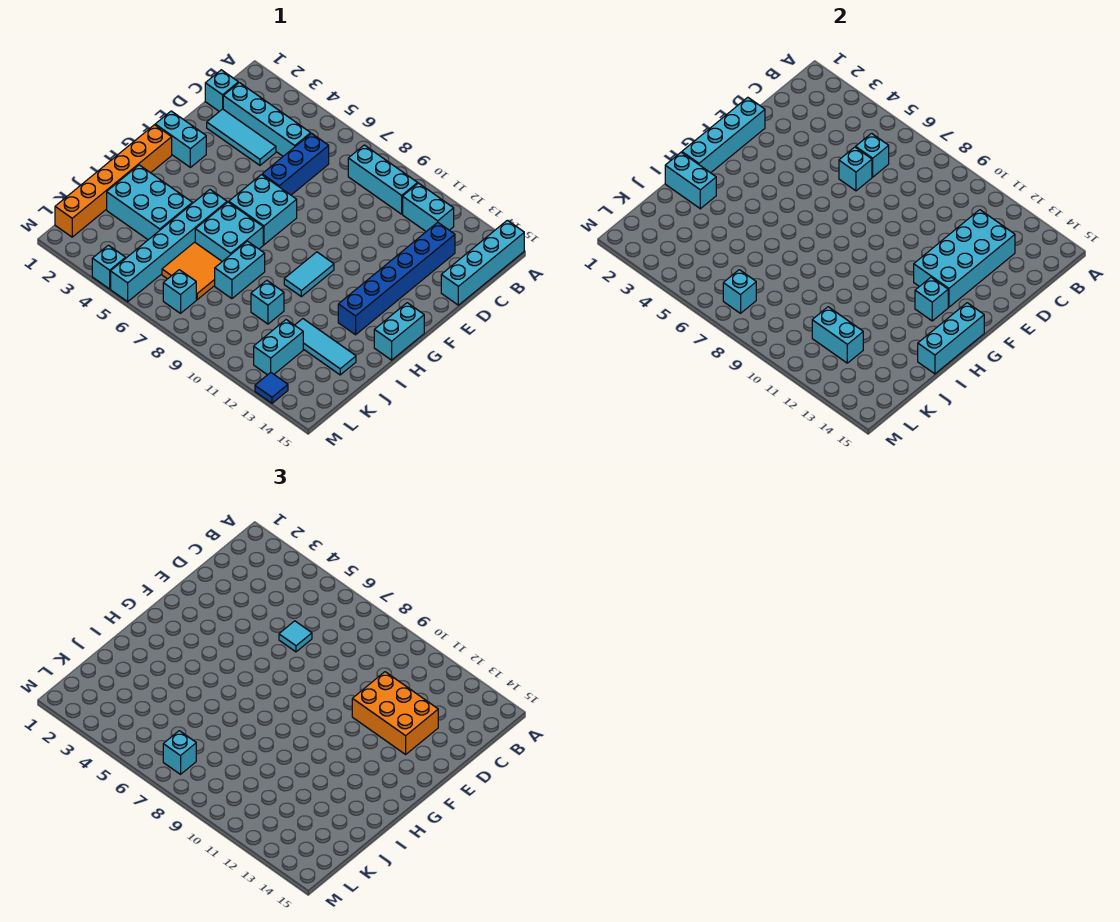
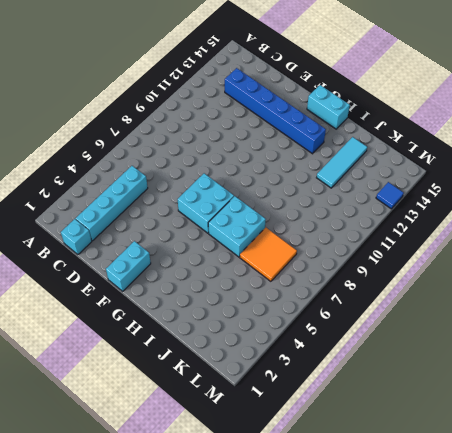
none -> cyan 1x4 brick [441,220,524,305]
none -> cyan 1x3 brick [348,145,418,214]
none -> cyan 1x2 brick [403,183,454,231]
none -> blue 1x3 brick [262,133,329,195]

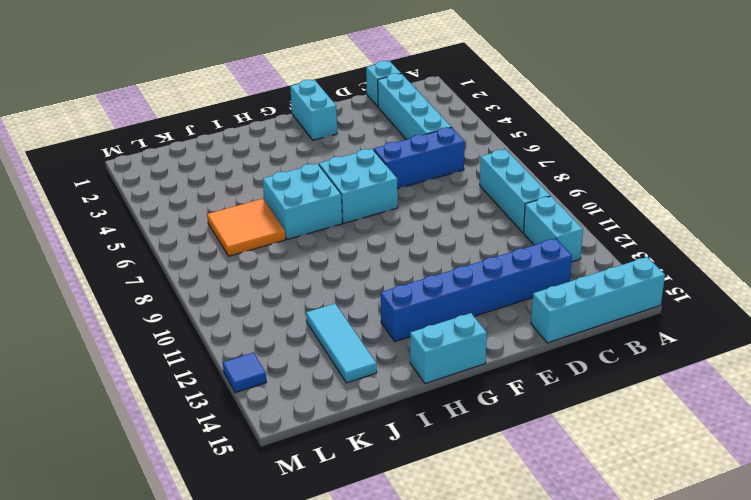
none -> cyan 1x3 tile [207,109,276,165]
none -> orange 1x6 brick [55,125,172,237]
none -> cyan 1x2 tile [284,252,334,297]
none -> cyan 1x6 brick [111,190,227,302]

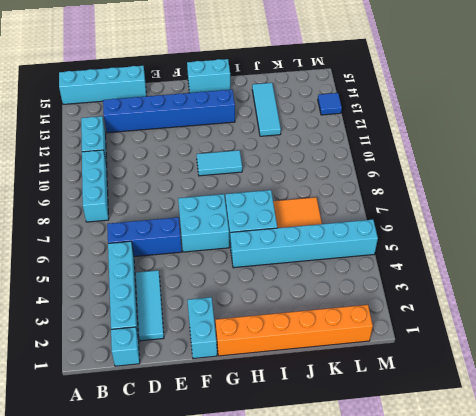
none -> cyan 2x3 brick [107,165,192,240]
none -> cyan 1x2 brick [215,241,265,299]
none -> cyan 1x1 brick [251,280,284,324]
none -> cyan 1x2 brick [254,320,303,375]

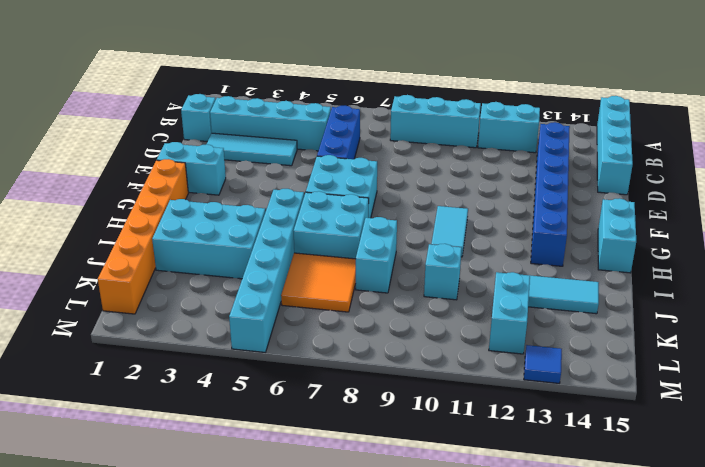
none -> cyan 1x1 brick [163,270,196,313]
none -> cyan 1x1 brick [92,245,126,289]
none -> cyan 1x1 brick [856,133,889,177]
none -> cyan 2x4 brick [914,210,1015,307]

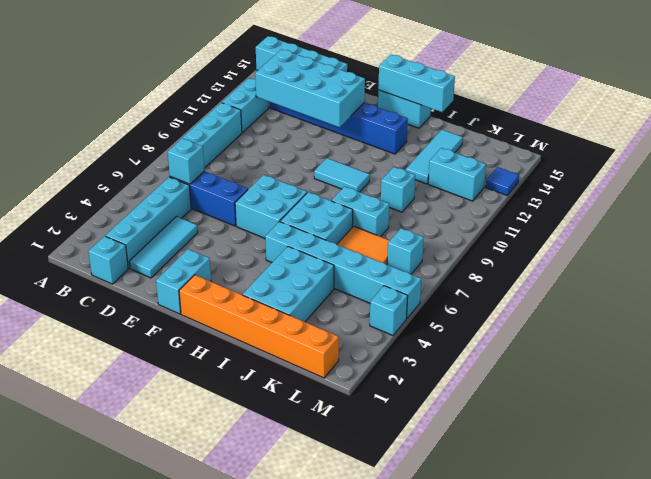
none -> cyan 1x1 brick [839,147,872,191]
none -> cyan 1x4 brick [682,97,765,173]
none -> cyan 1x1 brick [915,277,948,321]
none -> cyan 1x2 brick [665,152,716,209]

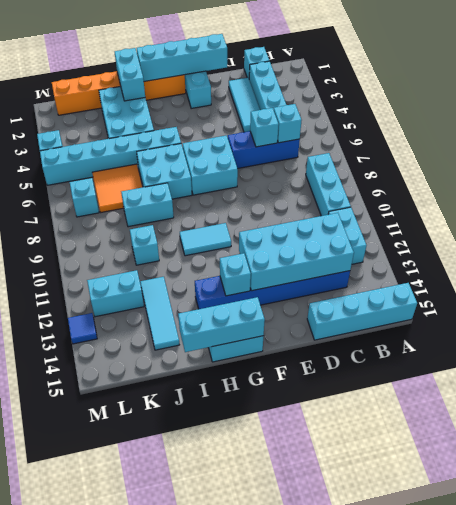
none -> cyan 1x2 brick [812,307,863,363]
none -> cyan 1x1 brick [723,270,756,313]
none -> cyan 1x1 tile [279,621,312,652]
none -> orange 2x3 brick [352,672,438,754]

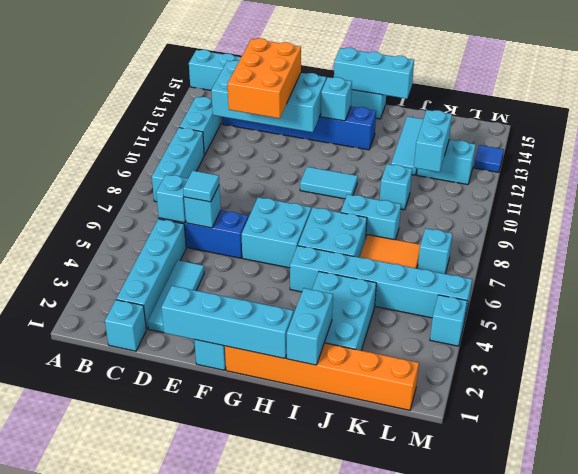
none -> cyan 1x1 brick [723,270,756,313]
none -> cyan 1x1 brick [163,731,196,774]

